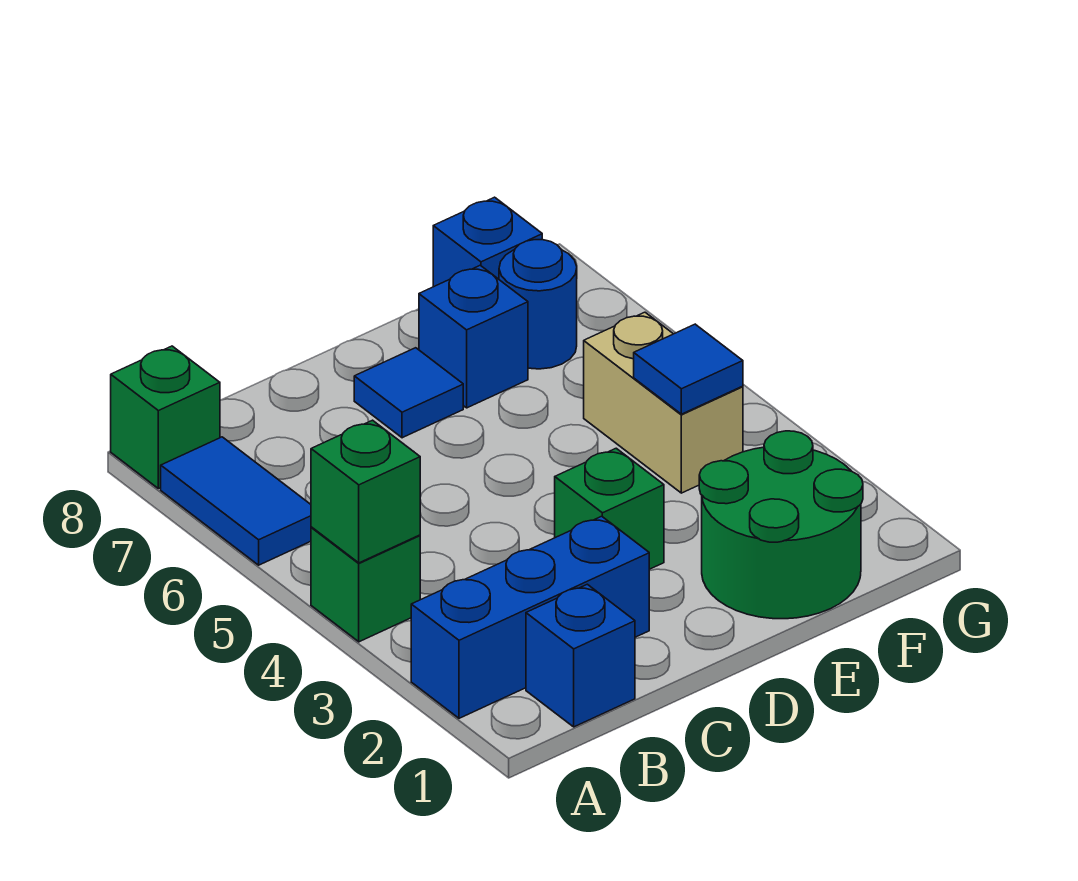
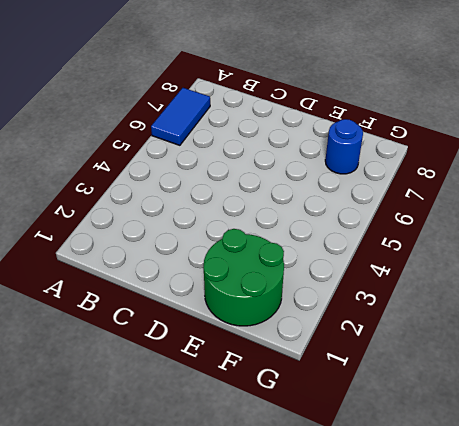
none -> blue 1x3 brick [411,516,649,718]
none -> green 1x1 brick [311,527,420,642]
none -> green 1x1 brick [111,346,220,489]

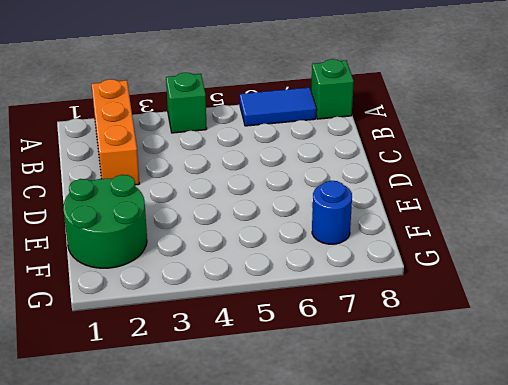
orange 1x3 brick [92,79,139,185] -> blue 1x3 brick [411,516,649,718]
none -> blue 1x1 brick [526,584,635,727]
none -> green 1x1 brick [555,448,664,569]
none -> blue 1x1 tile [354,348,463,438]

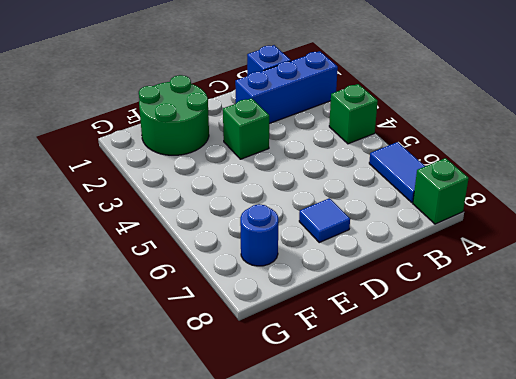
none -> blue 1x1 brick [419,265,528,408]
none -> tan 1x2 brick [584,312,743,493]
none -> blue 1x1 brick [433,197,542,287]

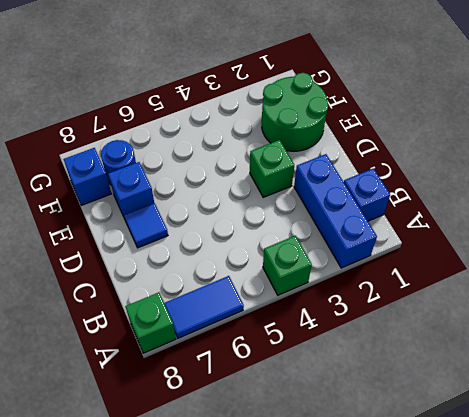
none -> tan 1x2 brick [584,312,743,493]
none -> green 1x1 brick [311,420,420,563]
none -> blue 1x1 tile [634,324,743,414]

